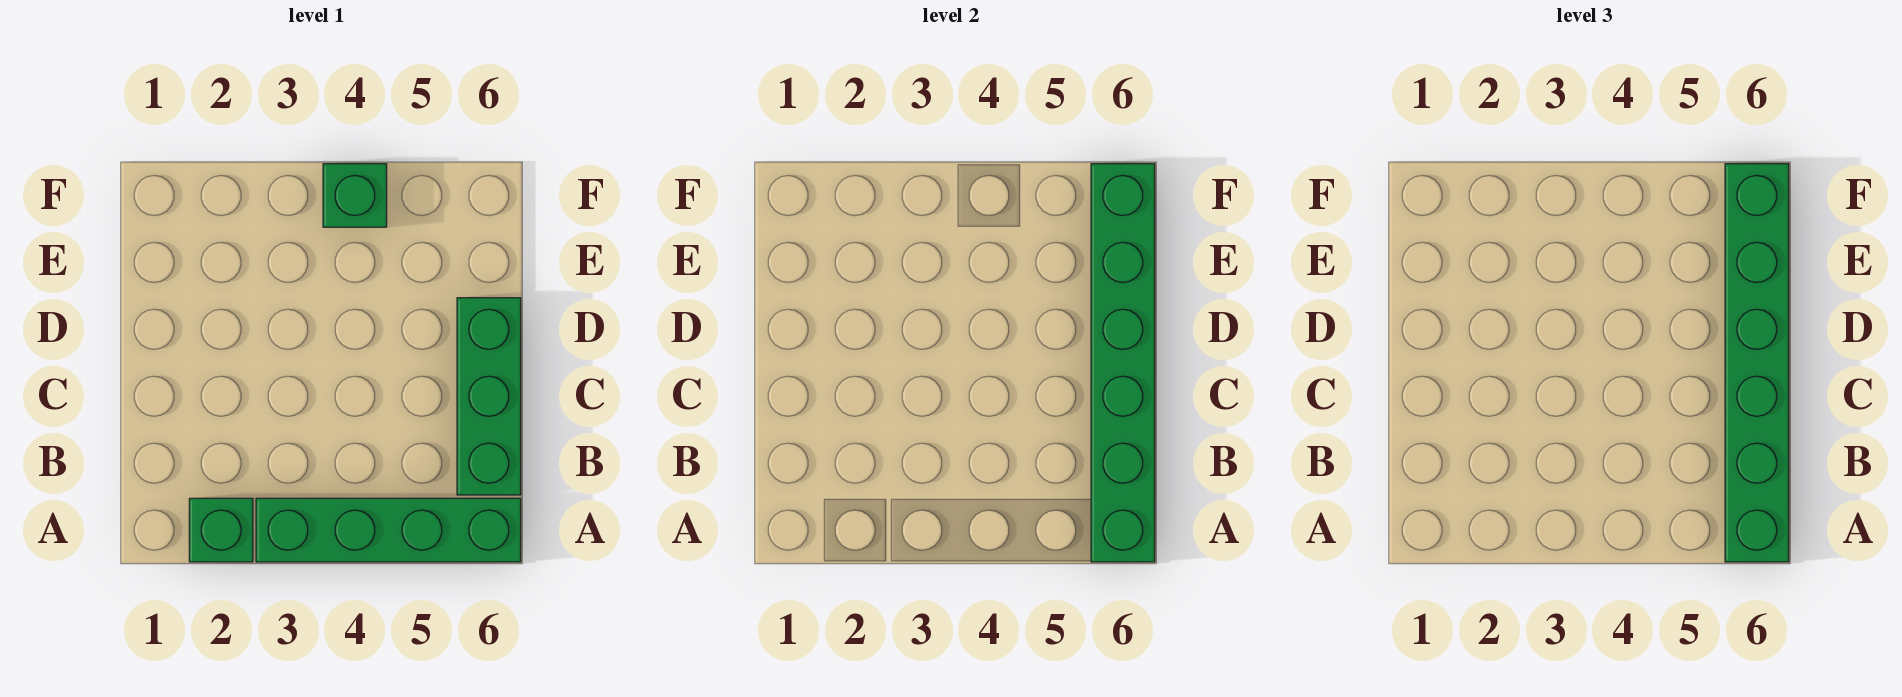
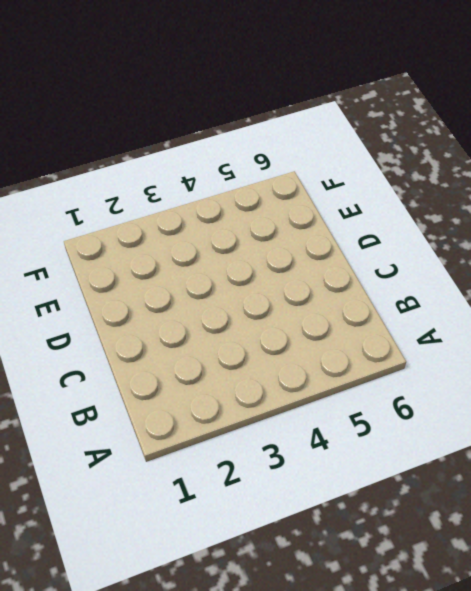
none -> green 1x1 brick [189,498,253,562]
none -> green 1x4 brick [256,498,521,562]

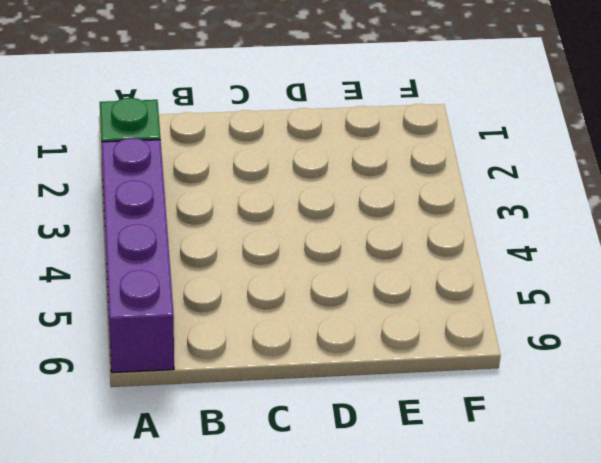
purple 1x4 brick [101,138,174,373] -> green 1x4 brick [256,498,521,562]
none -> green 1x3 brick [457,298,521,495]
none -> green 1x1 brick [323,164,387,227]

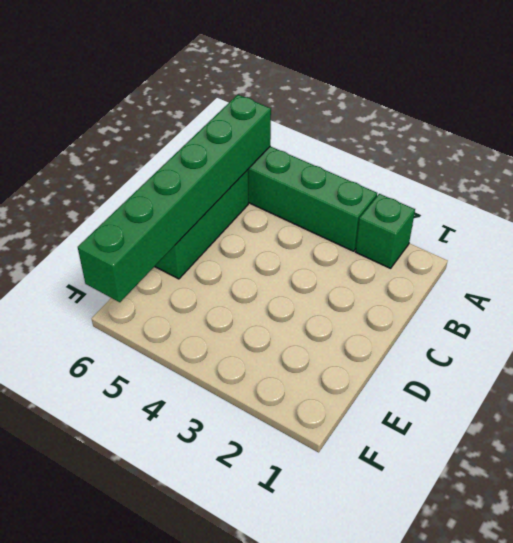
none -> green 1x1 brick [323,164,387,227]
none -> green 1x6 brick [1725,164,1789,562]

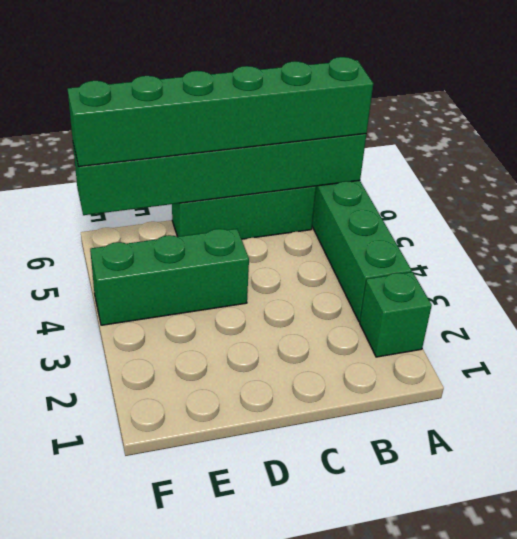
green 1x3 brick [90,229,249,325] -> green 1x1 brick [323,164,387,227]

